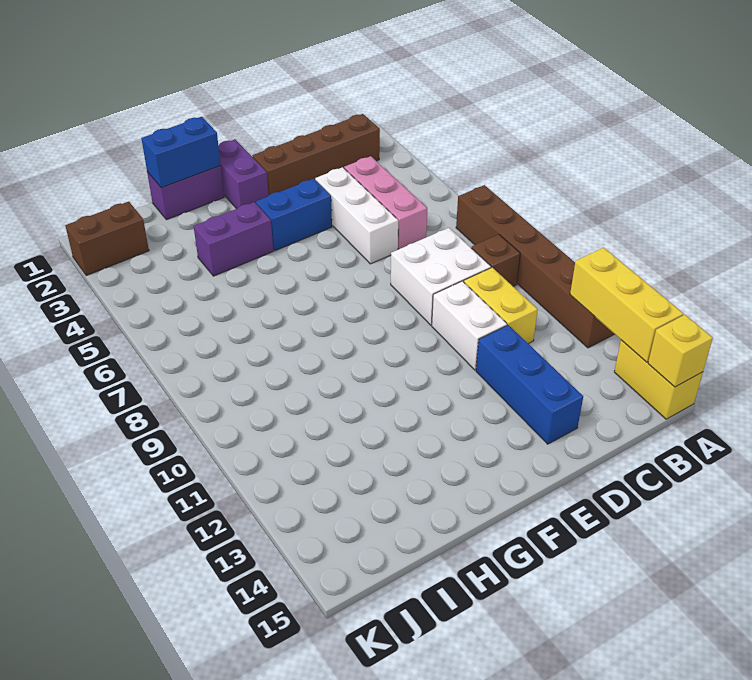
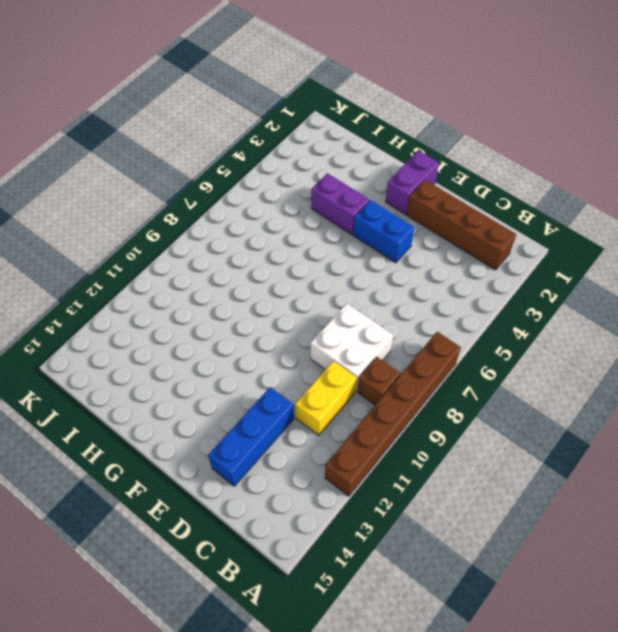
none -> yellow 1x2 brick [614,340,703,419]
none -> pink 1x3 brick [344,156,427,249]
none -> white 1x3 brick [315,167,398,264]

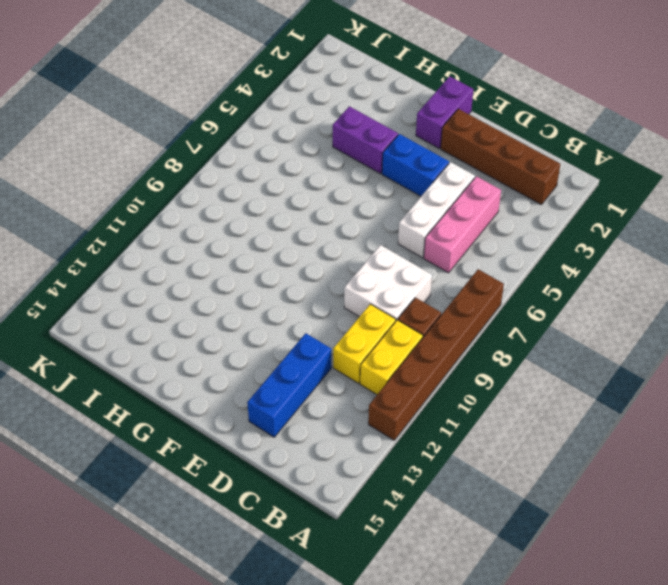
yellow 1x2 brick [360,320,423,395] -> yellow 1x2 brick moved to [614,340,703,419]
none -> white 1x2 brick [432,281,507,370]
none -> purple 1x2 brick [147,166,224,220]
none -> brown 1x2 brick [65,202,149,275]

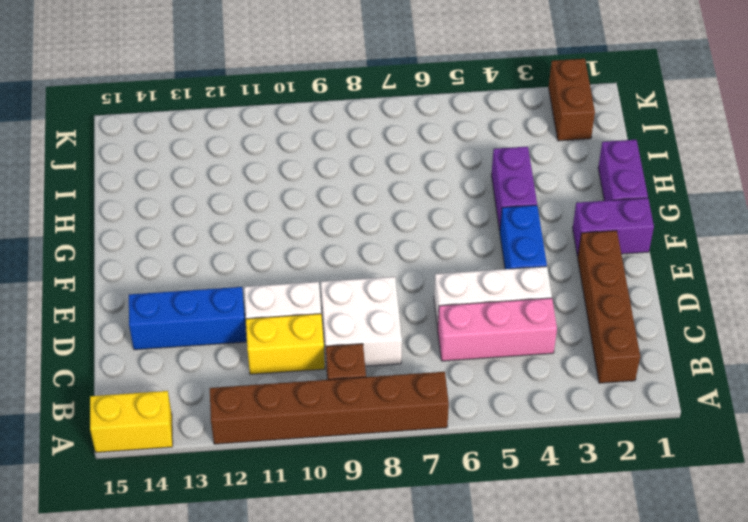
none -> yellow 1x3 brick [570,248,683,362]
none -> yellow 1x1 brick [648,315,713,387]
none -> blue 1x2 brick [141,117,221,188]

